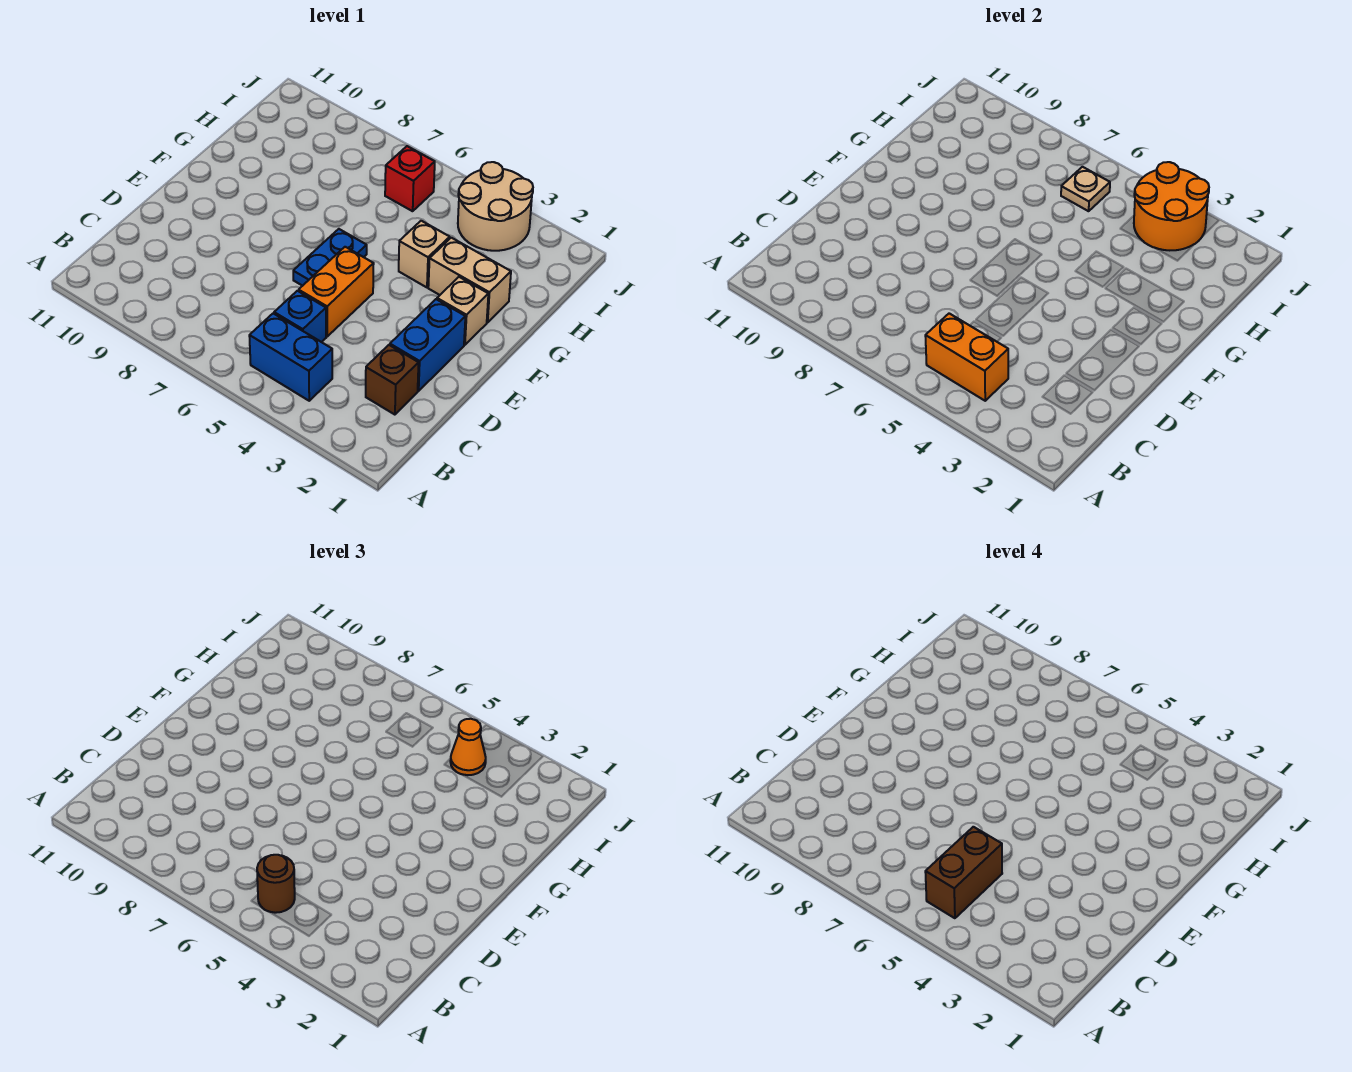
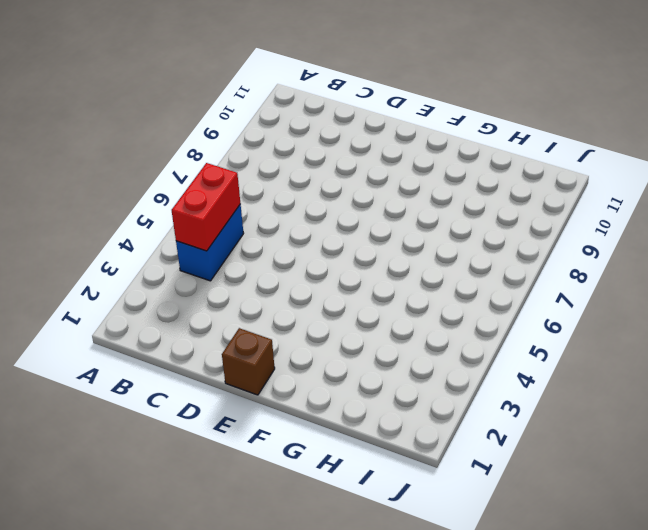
red 1x2 brick [172,163,240,251] -> orange 1x2 brick [925,313,1008,401]
brown 1x1 brick [222,328,275,395] -> brown 1x1 brick moved to [366,345,418,415]
none -> blue 1x1 brick [274,291,326,342]
none -> blue 1x2 brick [390,299,465,391]
none -> orange 1x2 brick [299,247,374,336]

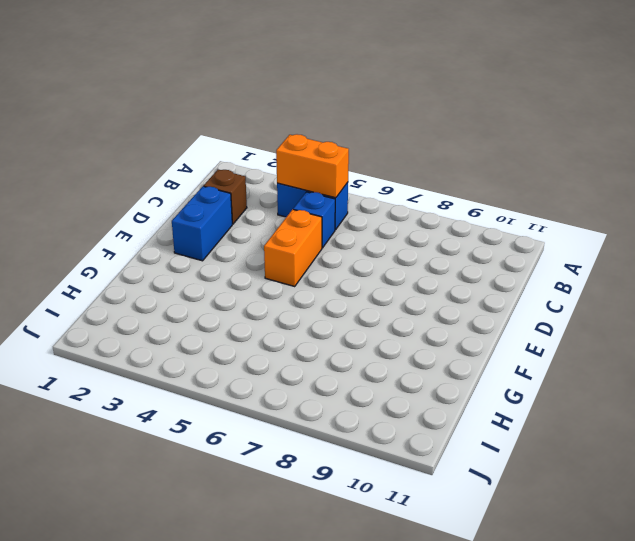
none -> blue 1x2 plate [293,229,367,286]
none -> tan 1x1 brick [437,277,488,345]
none -> tan 1x2 brick [428,238,511,322]

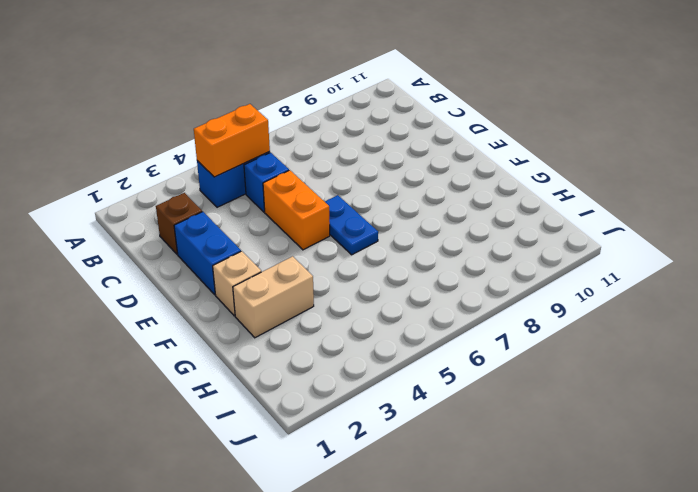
none -> tan 1x1 brick [399,221,450,287]
none -> tan 2x2 round brick [458,162,533,251]
none -> red 1x1 brick [385,146,435,211]

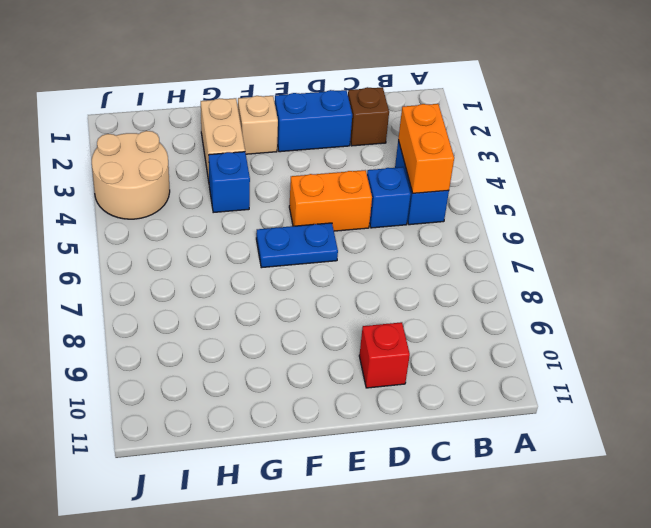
red 1x1 brick [359,322,410,388] -> red 1x1 brick moved to [385,146,435,211]
blue 1x1 brick [209,152,250,213] -> tan 1x1 brick [399,221,450,287]
none -> orange 2x2 round brick [1134,162,1209,250]
none -> tan 1x1 plate [1061,167,1110,211]
none -> brown 1x1 round brick [257,855,295,913]

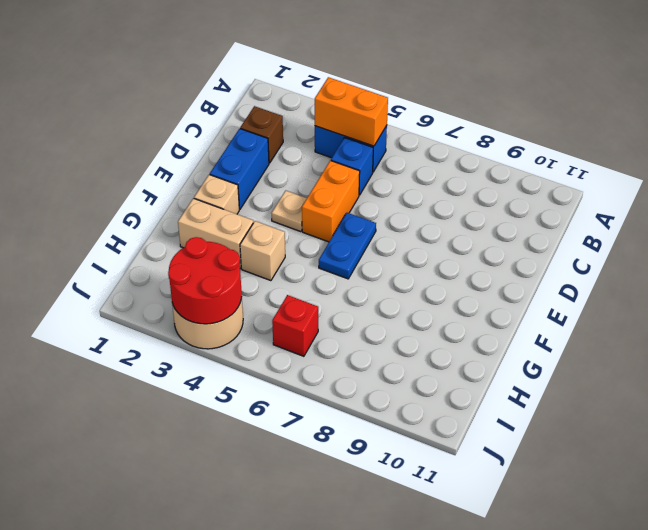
tan 1x1 plate [272,191,307,231] -> tan 1x1 plate moved to [1061,167,1110,211]
red 2x2 round brick [168,237,242,324] -> orange 2x2 round brick [1134,162,1209,250]
none -> brown 1x1 round brick [257,855,295,913]
none -> orange 1x1 cone [450,719,486,775]
none -> brown 1x2 brick [925,827,1002,918]

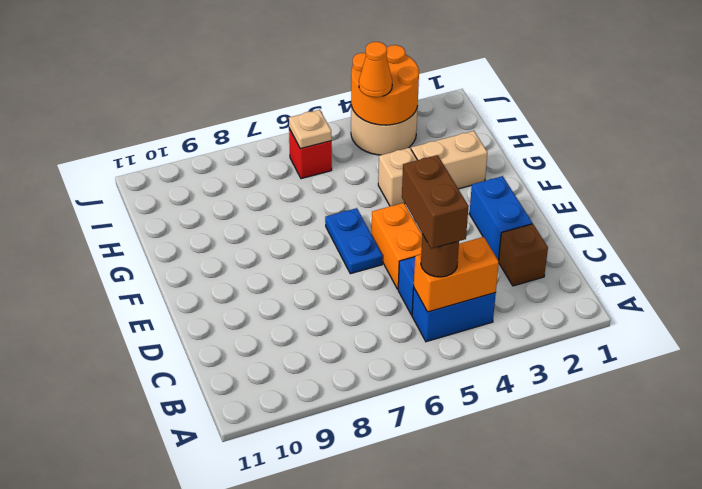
none -> tan 1x1 brick [437,277,488,345]

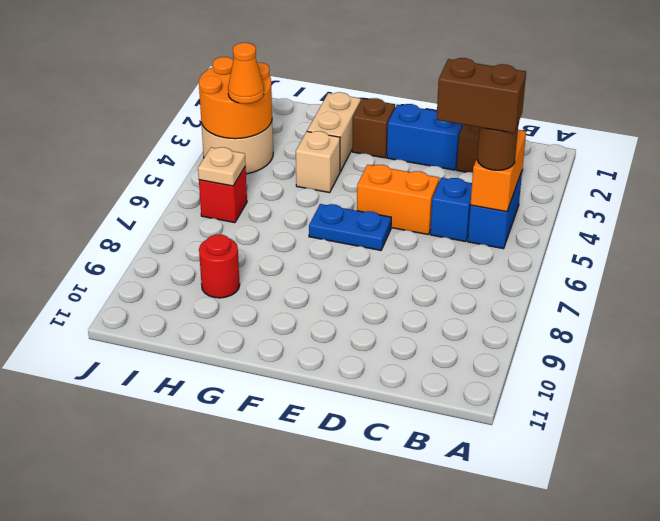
brown 1x1 brick [352,98,395,158] -> tan 1x1 brick [437,277,488,345]
red 1x1 round brick [199,234,240,298] -> none

